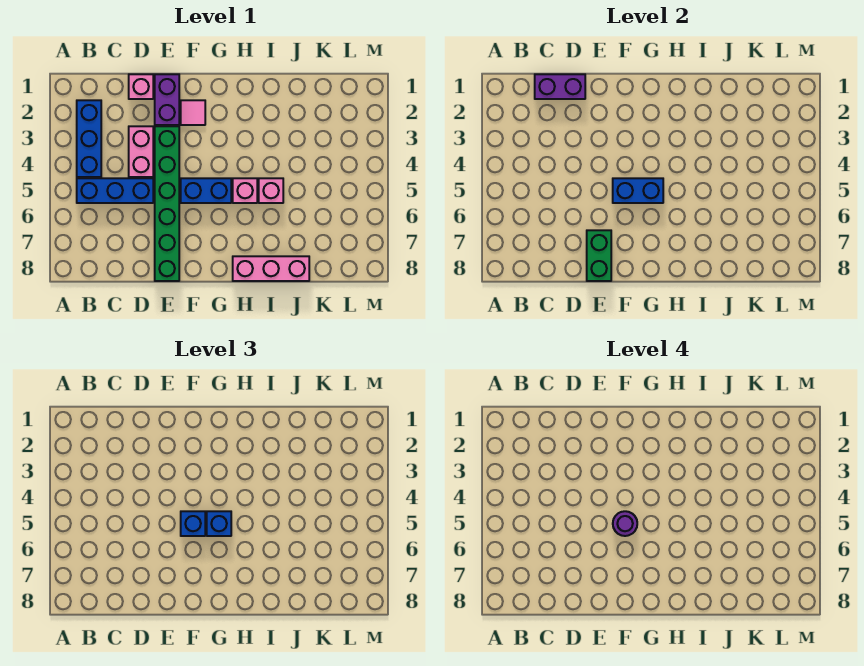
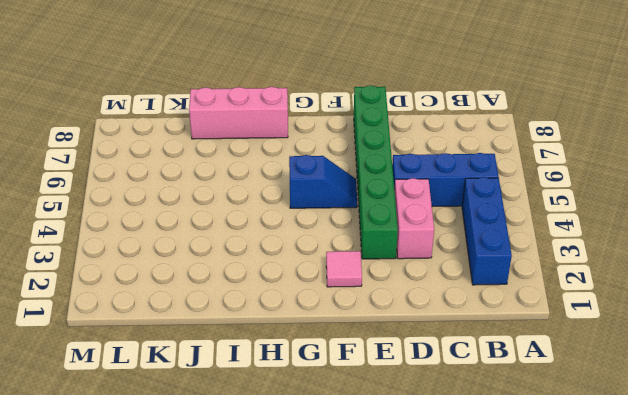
blue 1x2 slope [289,155,357,208] -> blue 1x2 brick [181,178,231,203]
none -> pink 1x1 brick [129,74,153,99]
none -> purple 1x2 brick [155,74,179,125]
none -> pink 1x1 brick [233,178,257,203]

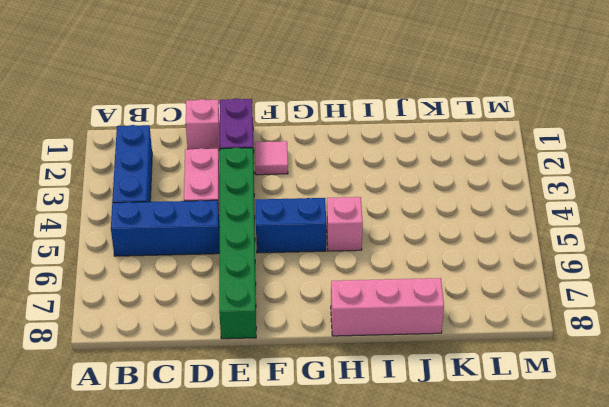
none -> pink 1x1 brick [259,178,283,203]
none -> purple 1x2 brick [535,74,585,99]
none -> green 1x2 brick [587,230,611,281]

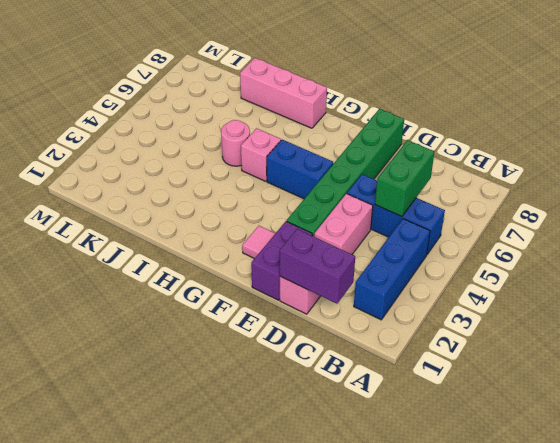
green 1x2 brick [375,140,434,217] -> green 1x2 brick moved to [587,230,611,281]
pink 1x1 round brick [221,120,250,166] -> pink 1x1 brick [259,178,283,203]
none -> blue 1x2 brick [613,178,663,203]
none -> blue 1x1 brick [181,511,205,536]
none -> blue 1x1 brick [207,511,231,536]

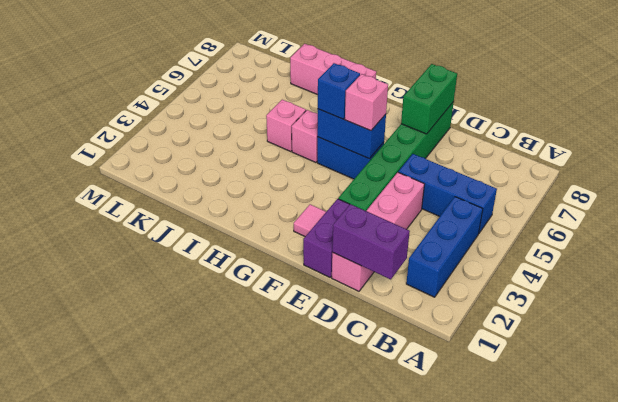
pink 1x1 brick [345,74,388,131] -> blue 1x1 brick [181,511,205,536]
none -> purple 1x1 round brick [613,511,637,536]

